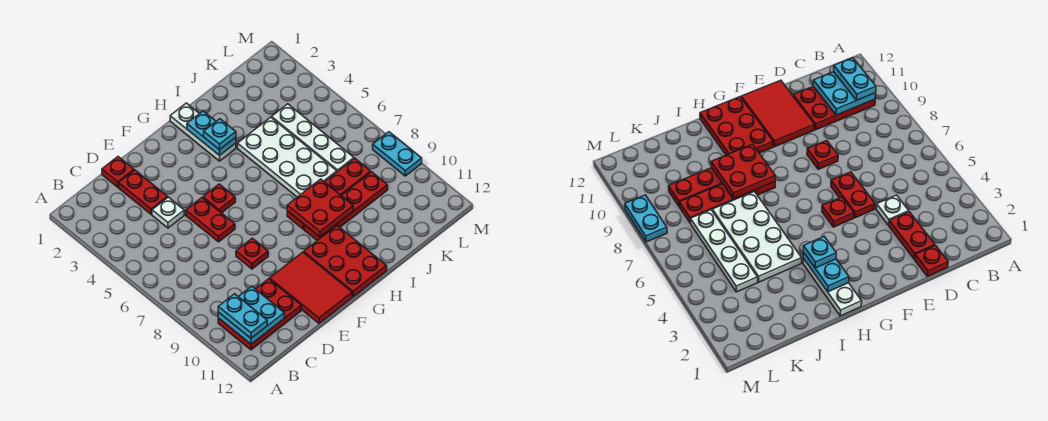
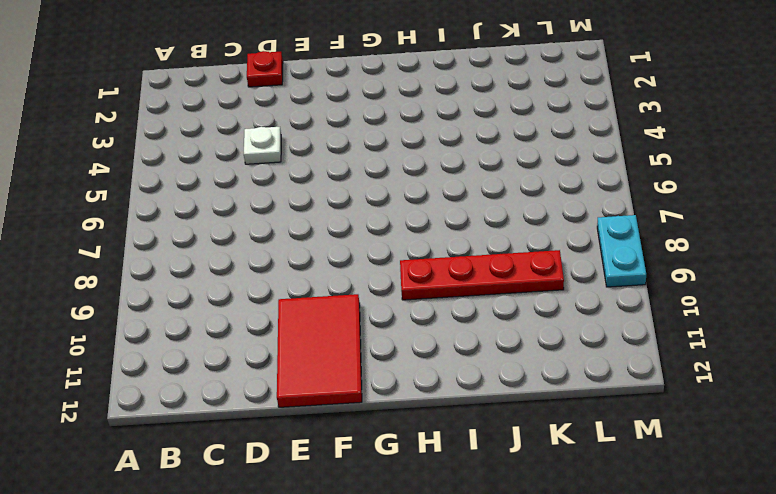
none -> red 2x3 plate [218,279,301,350]
none -> red 1x2 plate [119,170,168,214]
none -> red 1x2 plate [186,198,235,242]

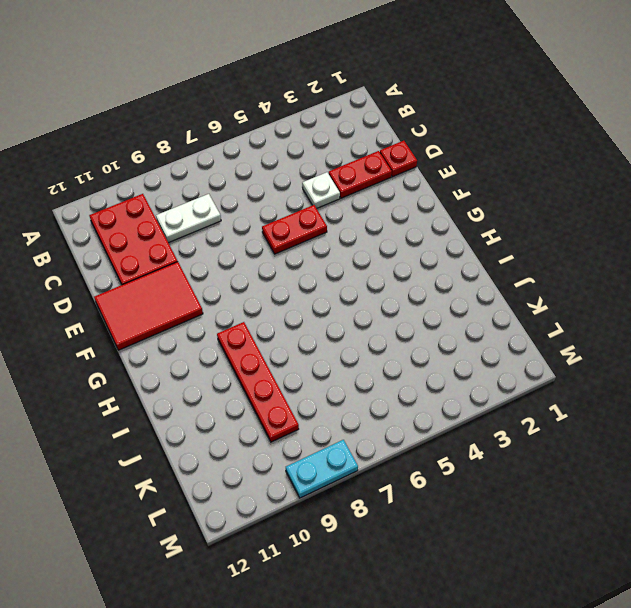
white 1x2 plate [156,194,221,243] -> none
none -> red 1x1 plate [236,238,268,269]
none -> red 1x1 plate [203,184,235,213]
none -> red 2x3 plate [304,226,387,297]

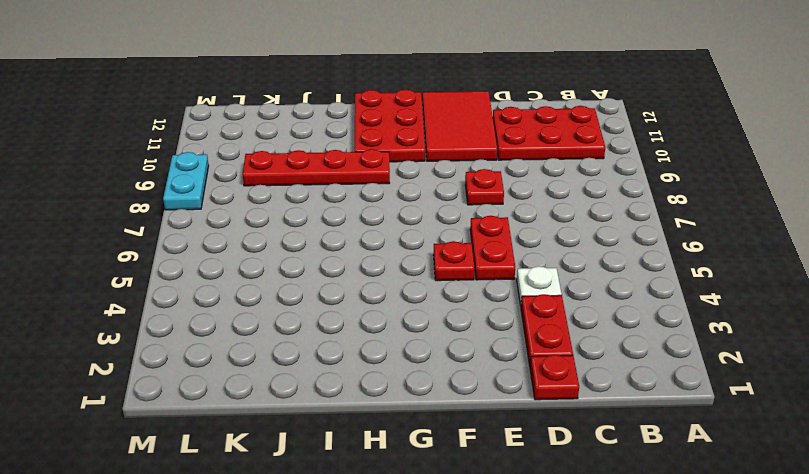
none -> white 1x3 plate [170,103,236,161]
none -> red 1x4 plate [287,158,371,229]
none -> white 2x4 plate [237,117,337,197]

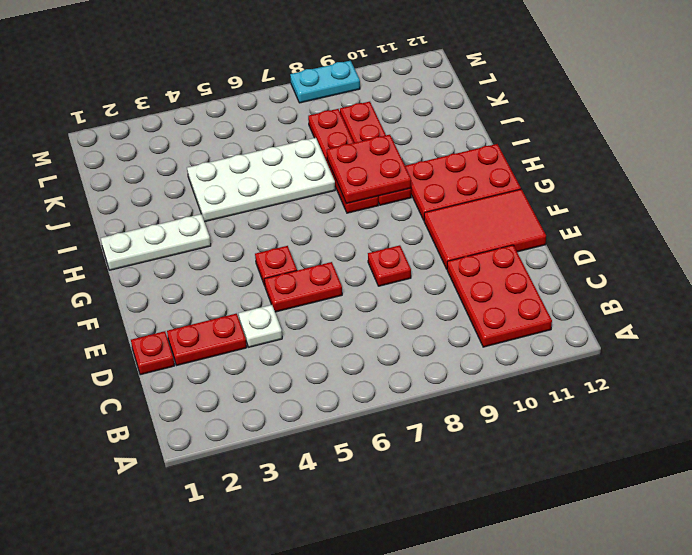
none -> white 1x4 plate [272,104,354,172]
none -> cyan 2x2 plate [218,286,284,344]
none -> cyan 1x2 plate [187,111,236,156]

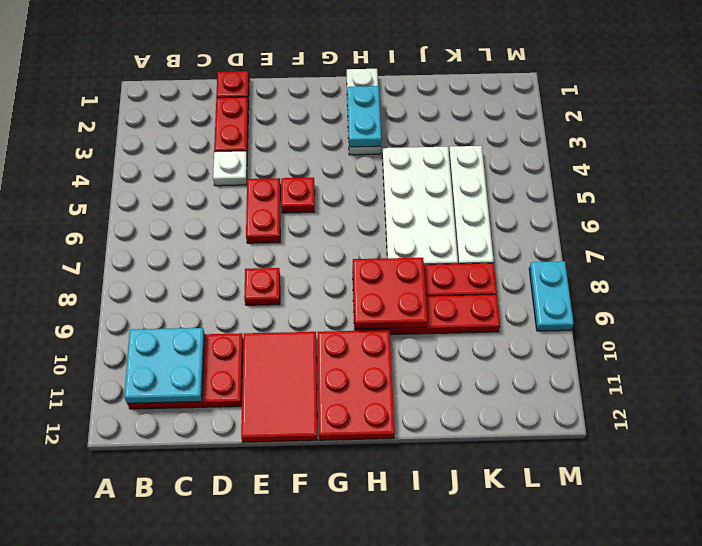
none -> cyan 1x2 plate [218,294,267,338]
none -> cyan 1x1 plate [204,119,236,150]

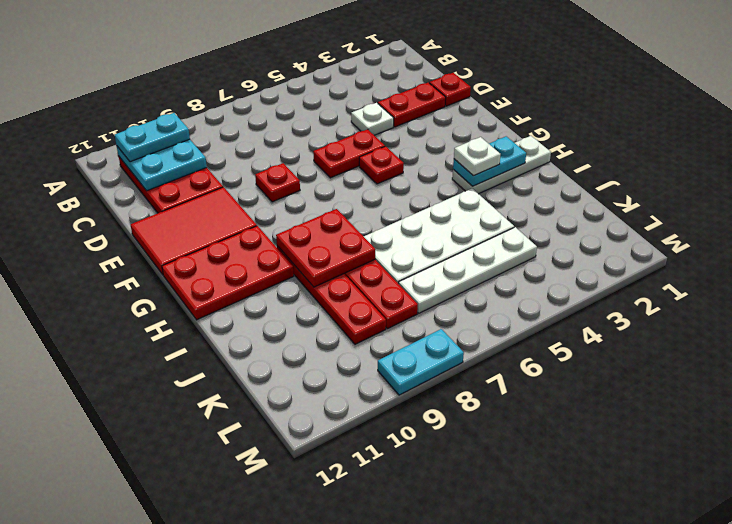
white 1x1 plate [454,137,501,176] -> cyan 1x1 plate [204,119,236,150]

